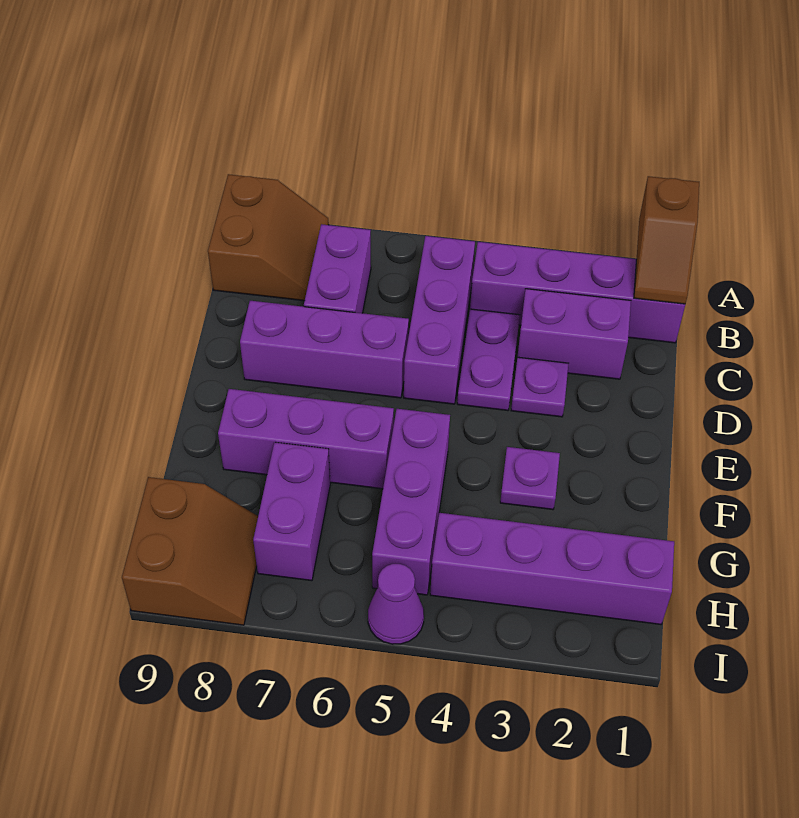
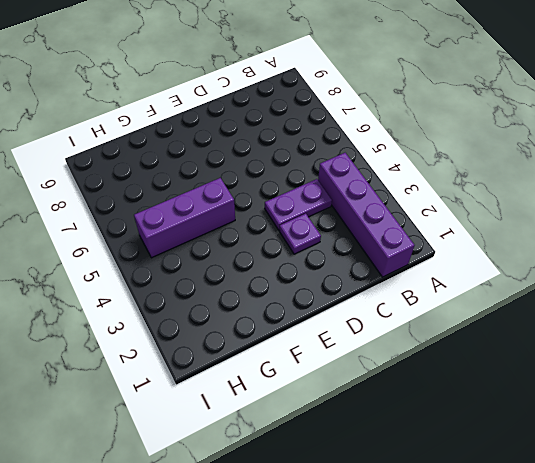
none -> brown 2x2 slope [208,174,329,301]
none -> purple 1x3 brick [404,236,475,404]
none -> purple 1x2 brick [304,224,371,313]

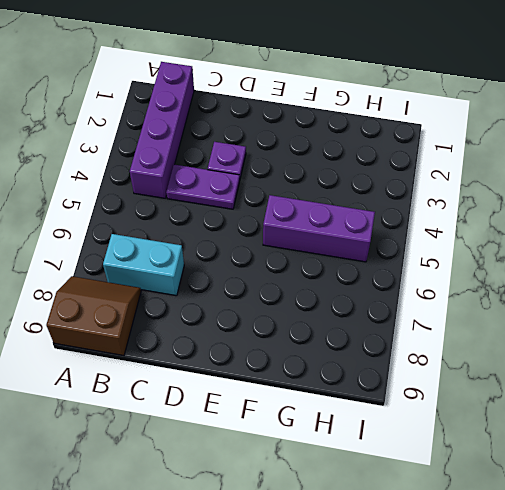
cyan 1x2 brick [103,234,184,296] -> purple 1x2 brick [304,224,371,313]
none -> purple 1x3 brick [404,236,475,404]
none -> purple 1x2 brick [518,289,631,379]
none -> purple 1x3 brick [240,301,409,398]

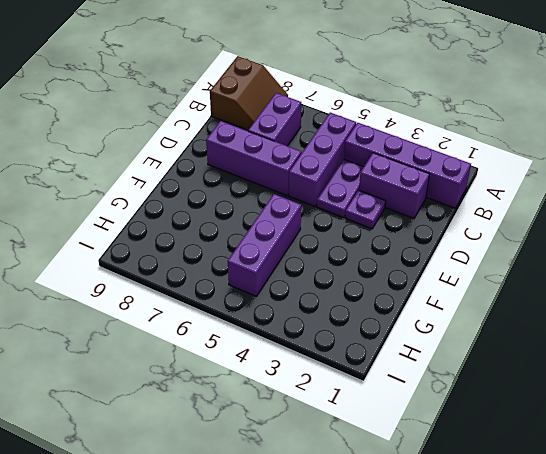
none -> purple 1x1 plate [500,447,560,510]
none -> purple 1x3 brick [218,389,394,489]
none -> purple 1x2 brick [253,442,330,581]

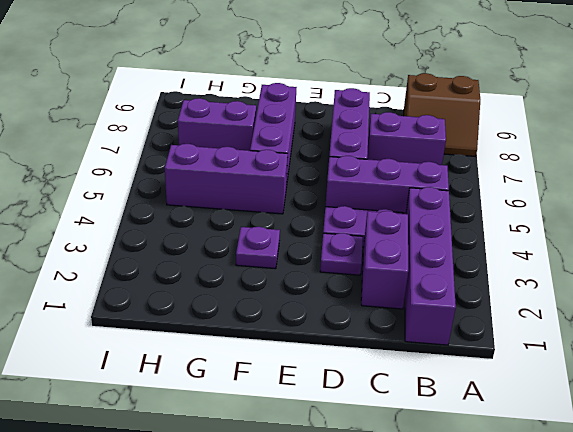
none -> purple 1x4 brick [430,513,674,624]
none -> brown 2x2 slope [122,477,258,625]
none -> purple 1x1 cone [368,564,424,644]

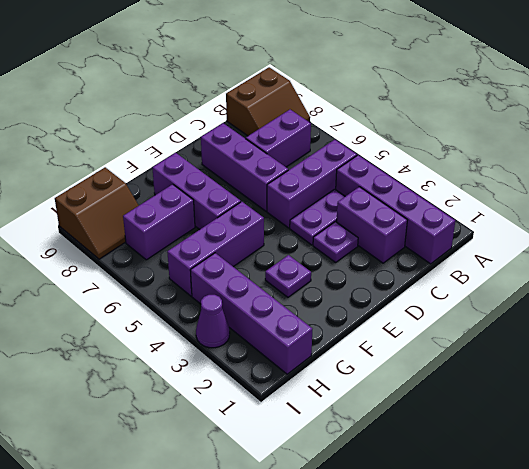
purple 1x1 cone [196,295,230,348] -> purple 1x1 cone moved to [368,564,424,644]
none -> brown 1x2 slope [634,176,699,304]

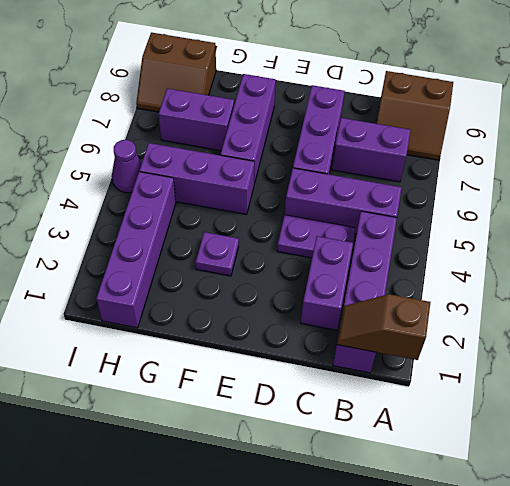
none -> purple 1x1 plate [511,357,568,417]

